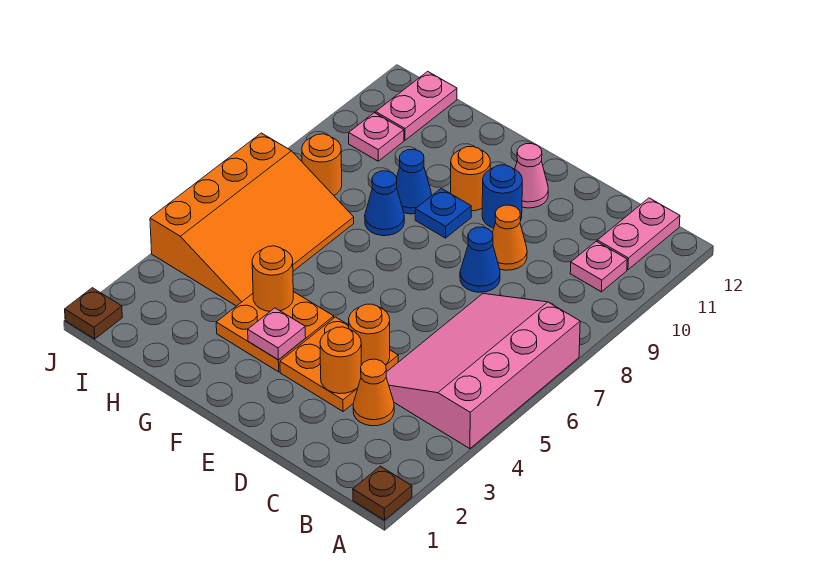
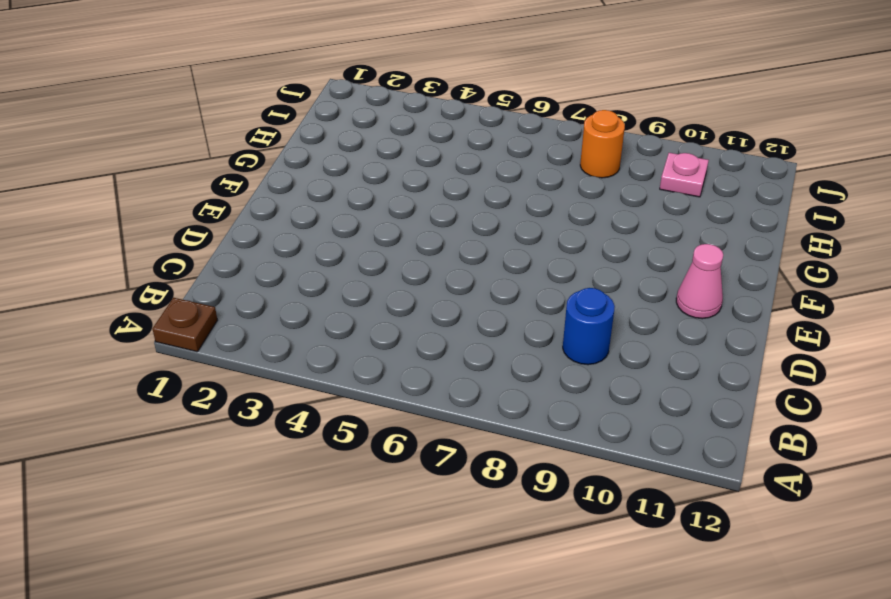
blue 1x1 round brick [563,288,615,365] -> blue 1x1 round brick moved to [482,165,522,228]
none -> pink 3x4 slope [386,294,580,449]
none -> pink 1x1 plate [570,241,627,292]
none -> pink 1x2 plate [597,198,680,270]

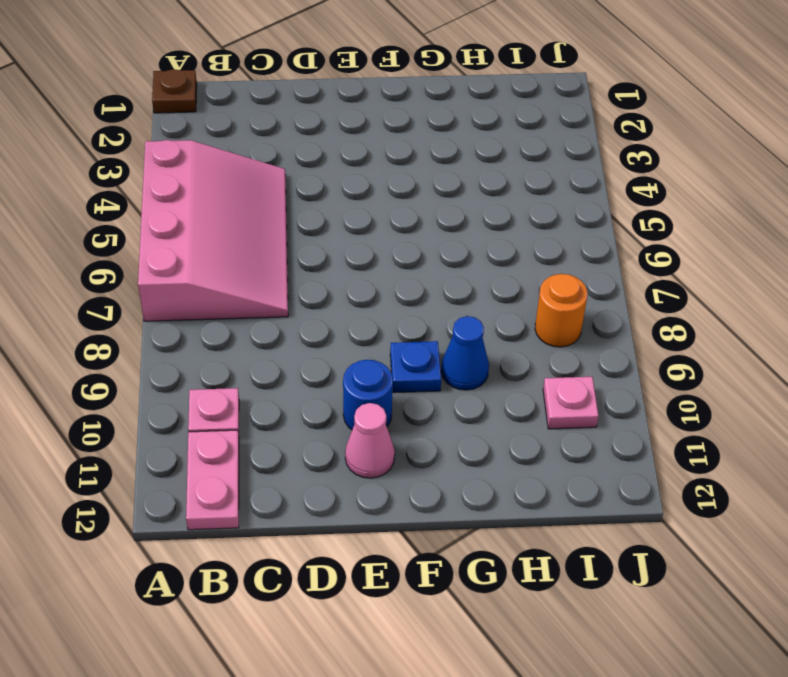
none -> orange 1x1 cone [353,359,394,426]
none -> orange 2x2 plate [280,317,398,411]
none -> blue 1x1 cone [460,227,500,292]

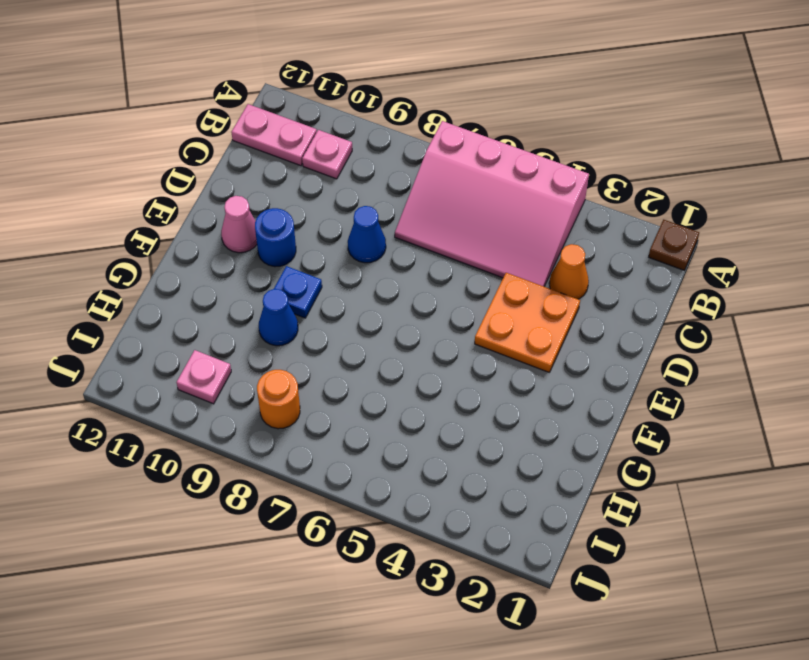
none -> orange 1x1 cone [492,205,527,270]
none -> orange 2x2 plate [216,292,334,372]
none -> orange 1x1 round brick [451,146,490,211]

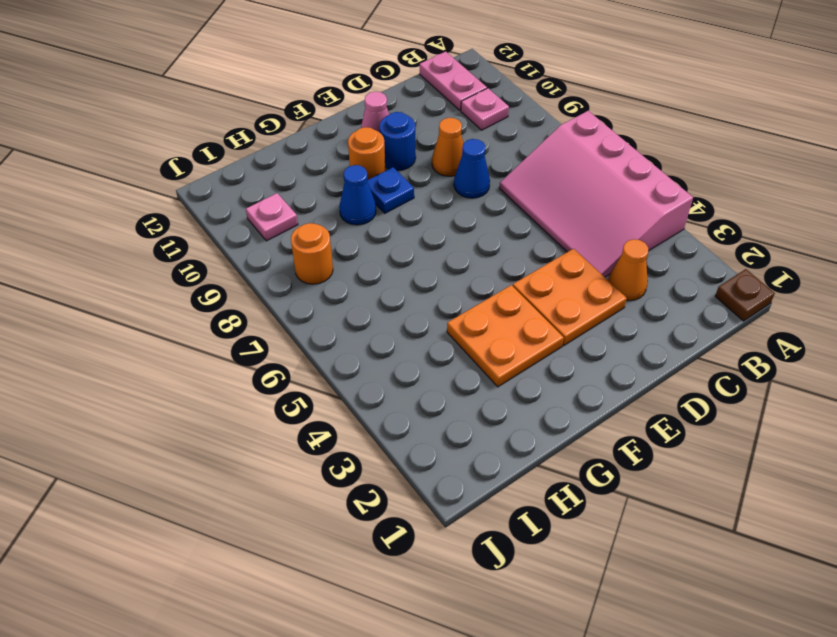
none -> blue 1x1 cone [365,171,404,236]
none -> orange 3x4 slope [150,133,354,306]
none -> pink 1x2 plate [376,71,457,140]

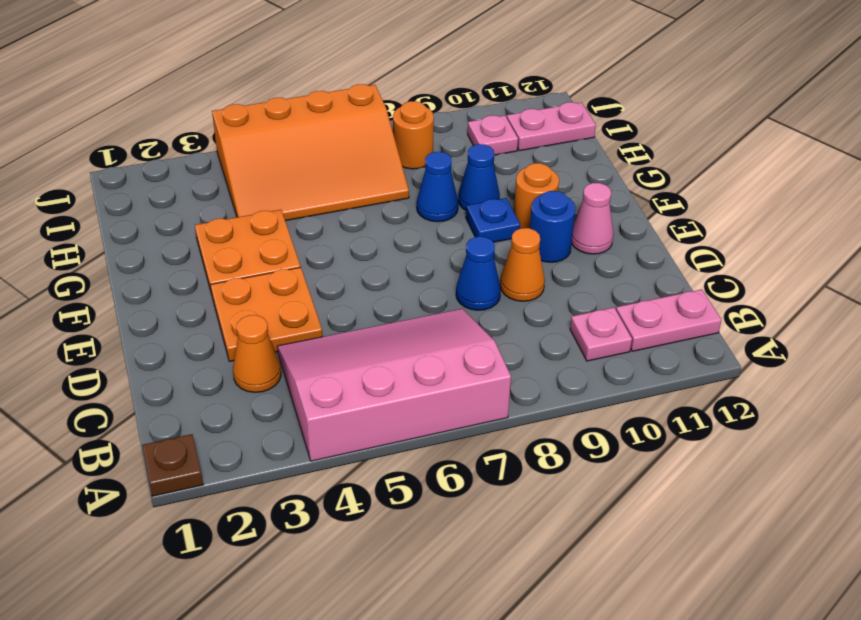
none -> brown 1x1 plate [65,288,122,339]
none -> orange 1x1 round brick [320,327,361,394]
none -> orange 1x1 round brick [349,304,390,365]

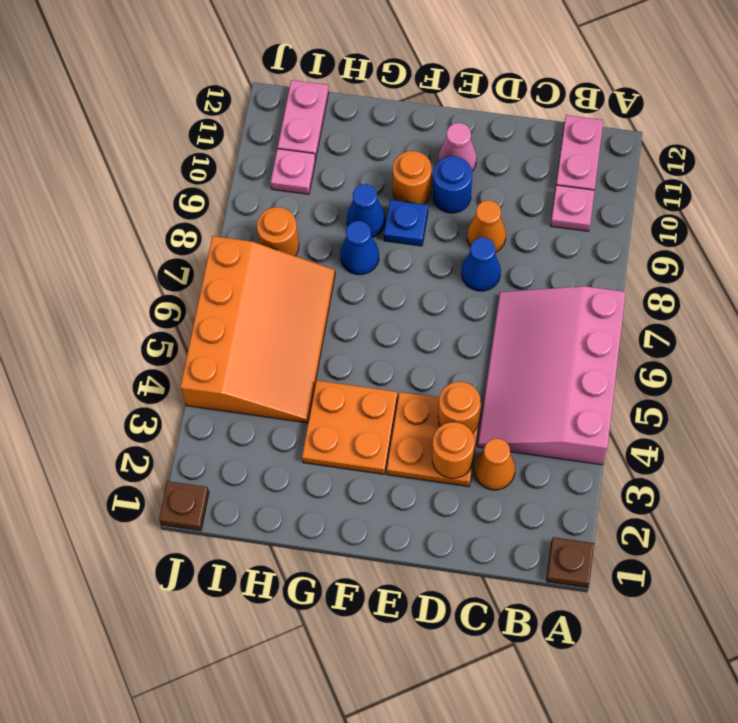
none -> pink 1x1 plate [248,308,306,360]
none -> orange 1x1 round brick [252,246,293,311]

